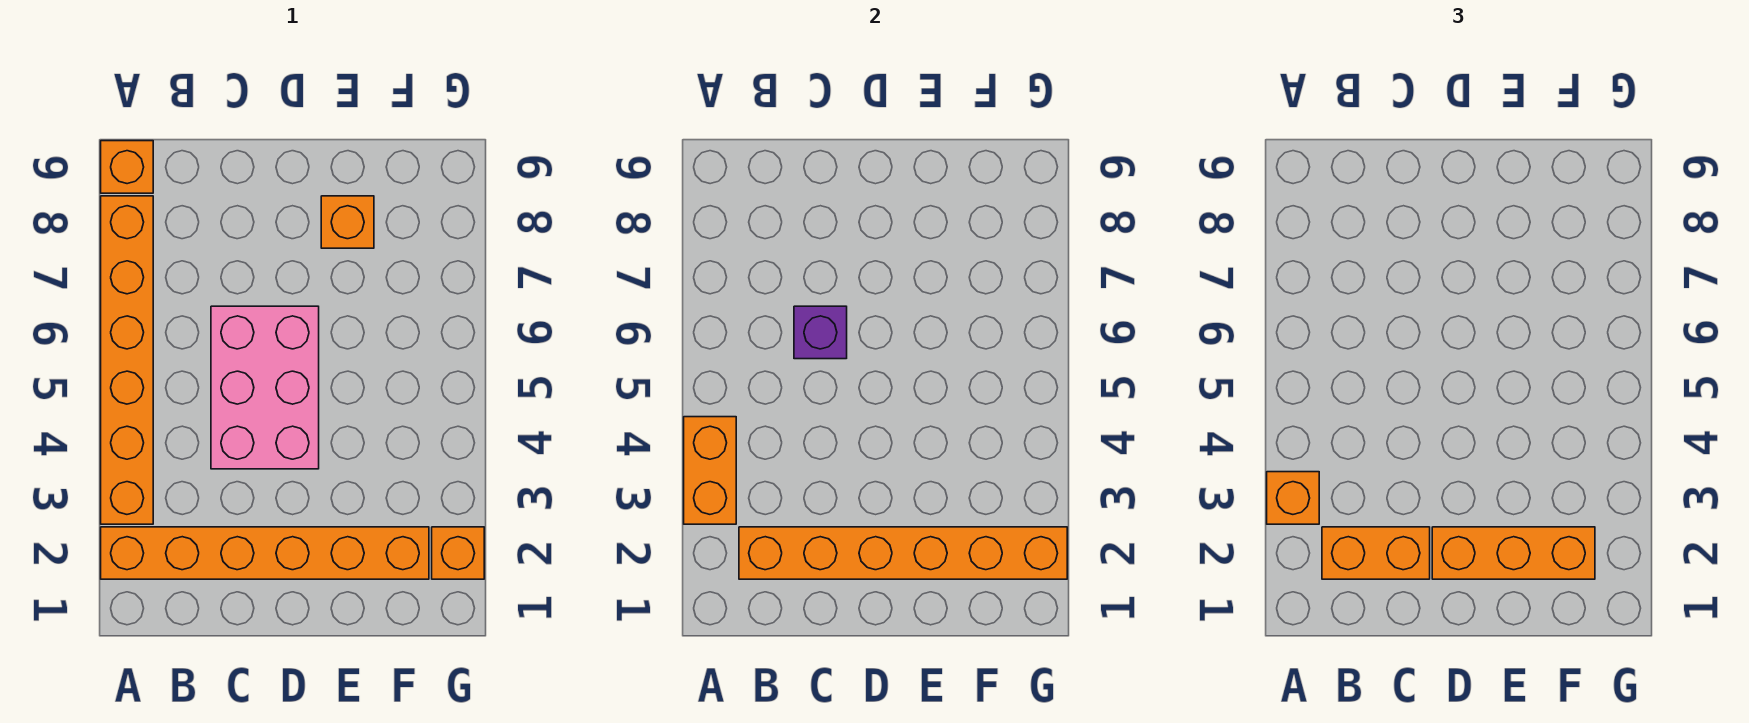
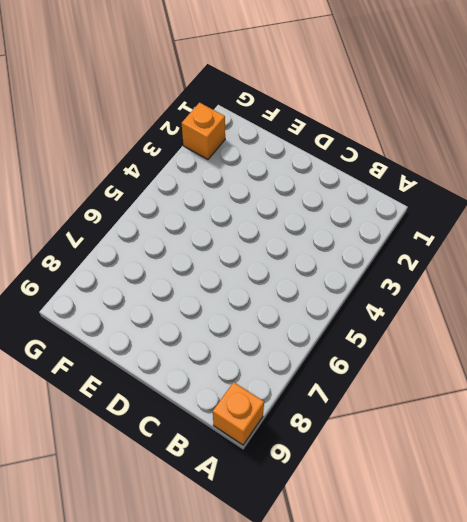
none -> orange 1x6 brick [101,527,429,579]
none -> orange 1x6 brick [101,196,153,524]
none -> pink 2x3 brick [211,306,319,469]

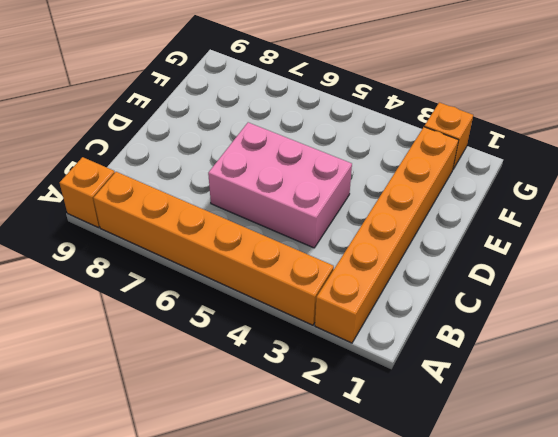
none -> orange 1x1 brick [321,196,374,248]
none -> orange 1x2 brick [684,417,736,524]
none -> orange 1x6 brick [739,527,1067,579]

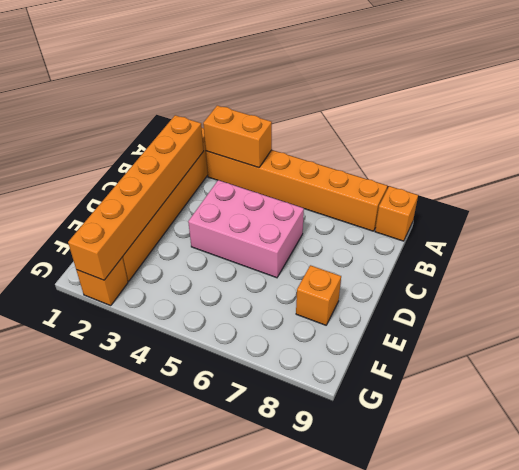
none -> purple 1x1 brick [794,306,847,359]
none -> orange 1x1 brick [1267,472,1319,524]
none -> orange 1x2 brick [1322,527,1430,579]

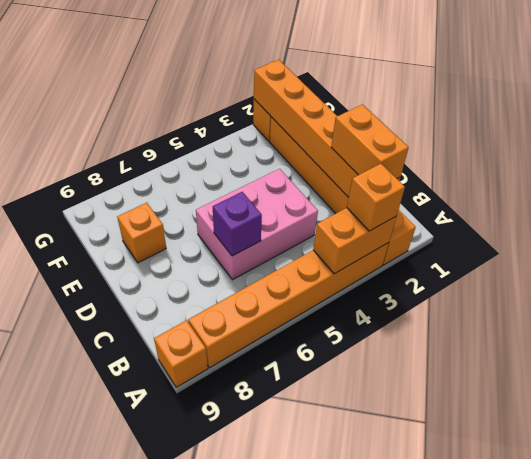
none -> orange 1x3 brick [1432,527,1595,579]

